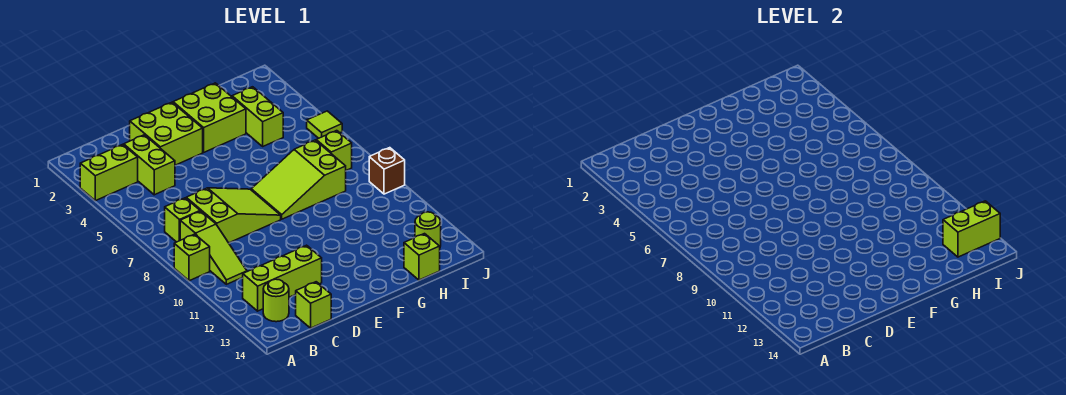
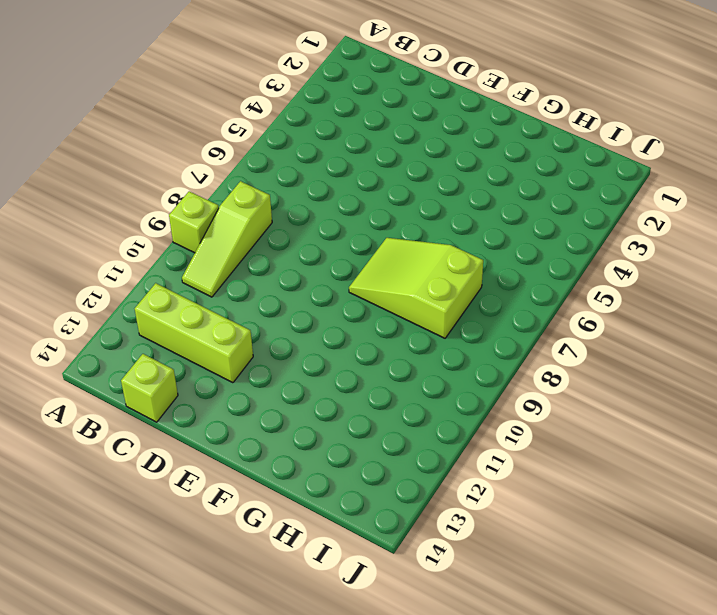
none -> lime 1x2 brick [80,144,138,201]
none -> lime 1x1 brick [165,198,200,242]
none -> lime 1x1 round brick [263,279,289,322]

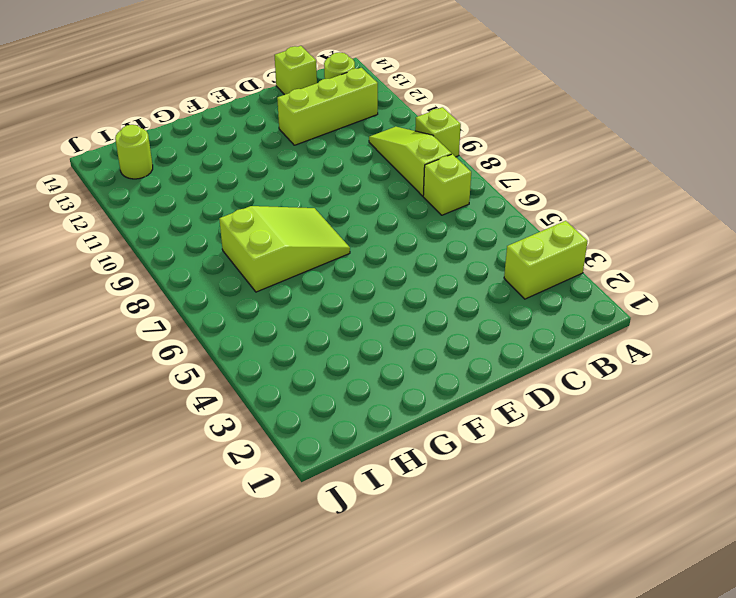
none -> lime 1x2 brick [124,135,175,195]
none -> lime 2x3 slope [186,188,281,243]
none -> lime 2x2 brick [129,102,203,165]

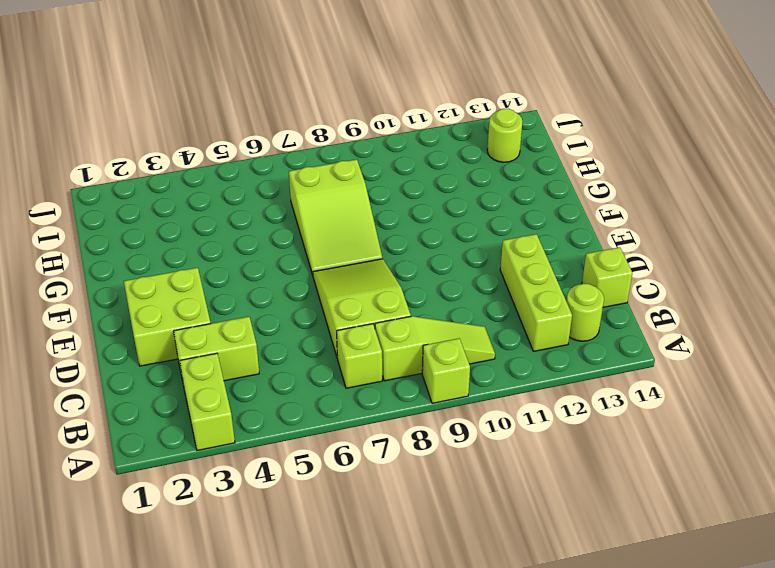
none -> lime 2x2 brick [173,83,246,152]
none -> lime 1x2 brick [232,87,283,146]
none -> lime 1x1 brick [404,234,440,280]

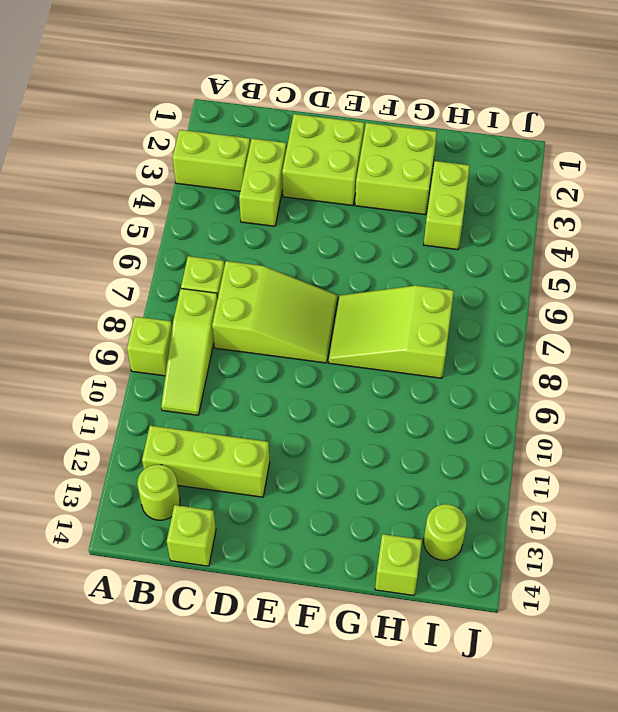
none -> lime 1x1 brick [316,131,352,170]
none -> lime 1x1 tile [307,111,342,138]
none -> brown 1x1 brick [369,148,405,194]

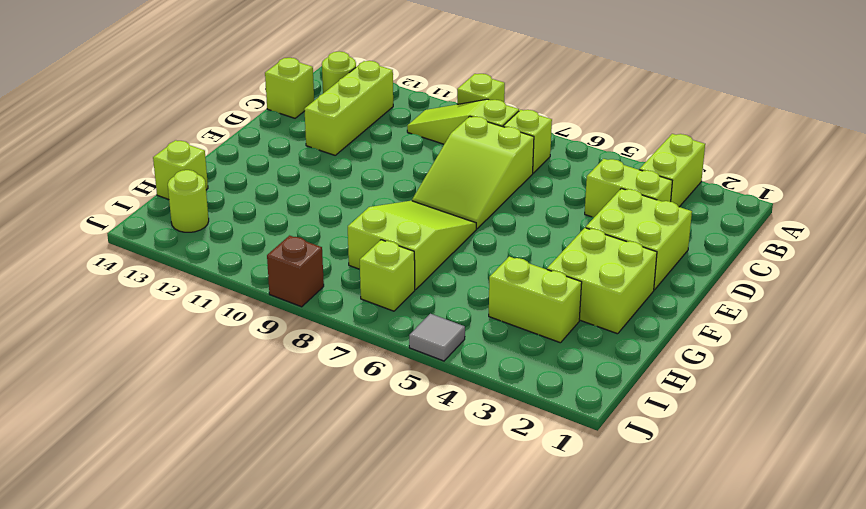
grey 1x1 tile [409,314,465,361] -> lime 1x1 tile [307,111,342,138]
none -> lime 1x2 brick [943,201,1000,257]

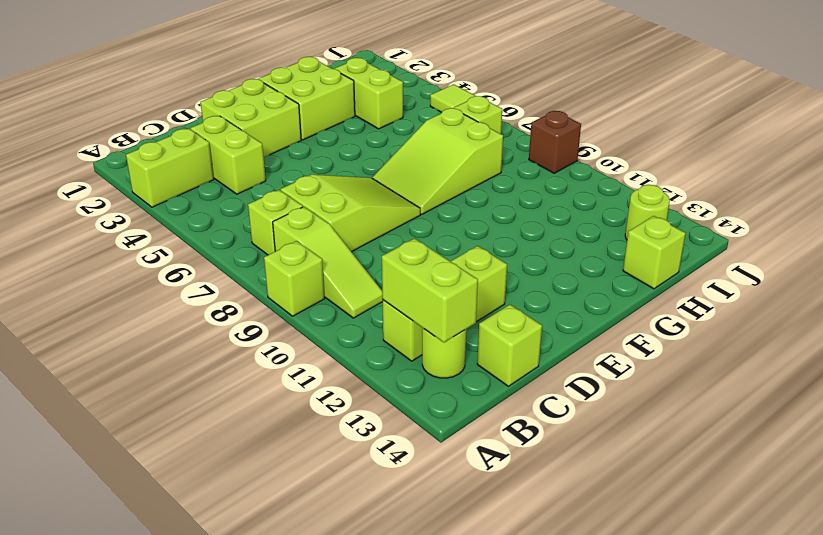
lime 1x2 brick [382,239,478,342] -> lime 1x2 brick turned to [943,201,1000,257]

